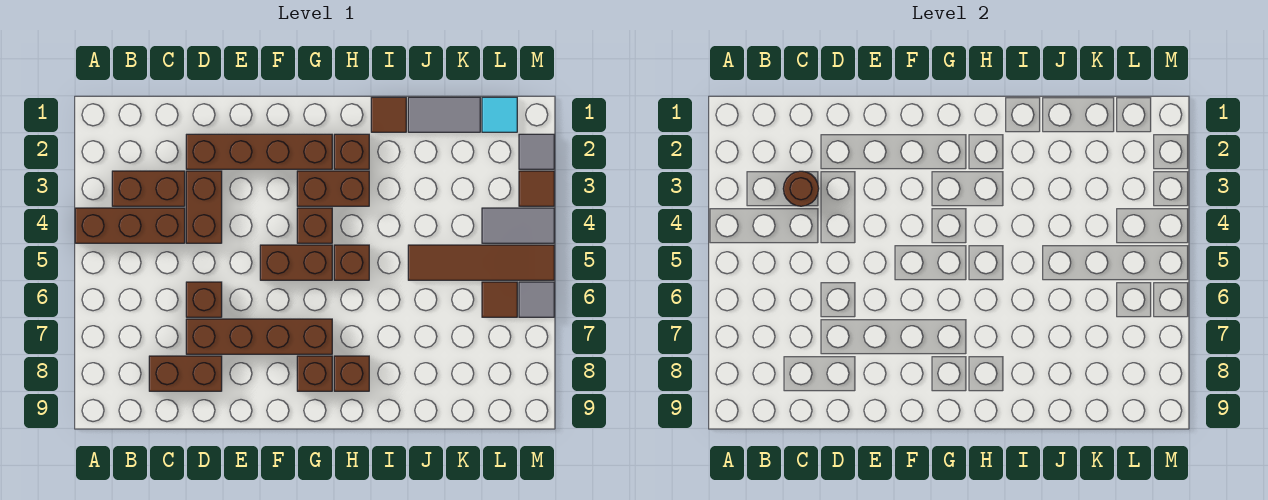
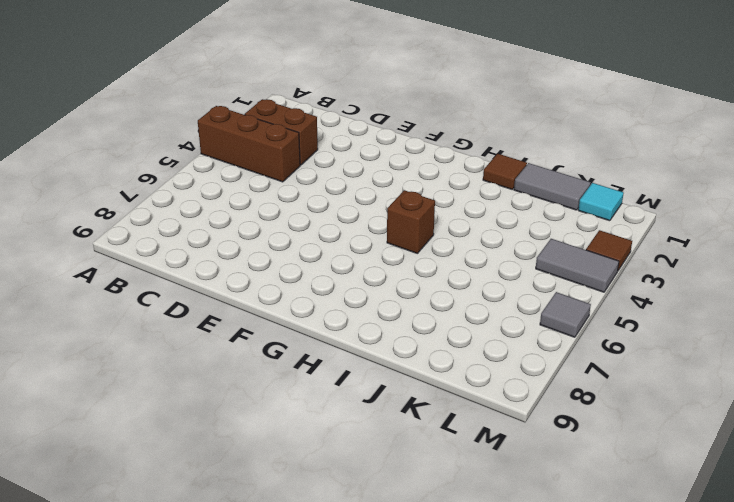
none -> brown 1x2 brick [149,356,222,391]
none -> brown 1x4 brick [186,134,332,169]
none -> brown 1x2 brick [186,171,222,243]

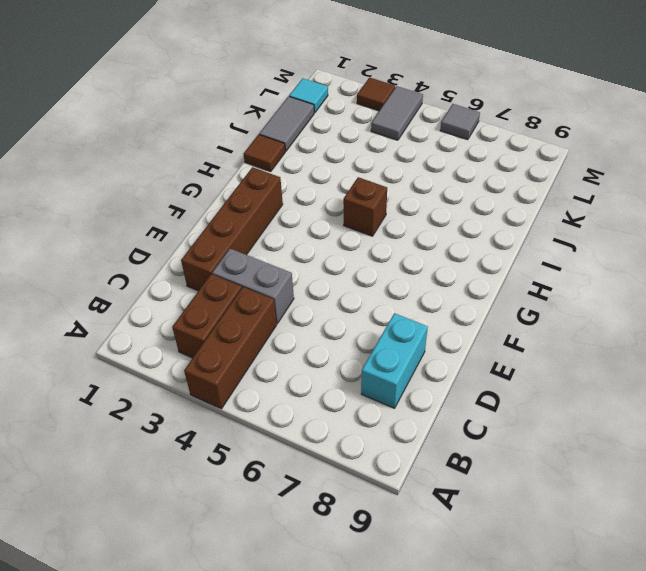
cyan 1x2 brick [361,313,428,408] -> brown 1x2 brick [149,356,222,391]
grey 1x2 brick [212,249,294,323] -> brown 1x2 brick [186,171,222,243]
none -> brown 1x1 brick [186,282,222,317]
none -> brown 1x4 brick [186,319,332,354]
none -> brown 1x2 brick [260,245,332,280]

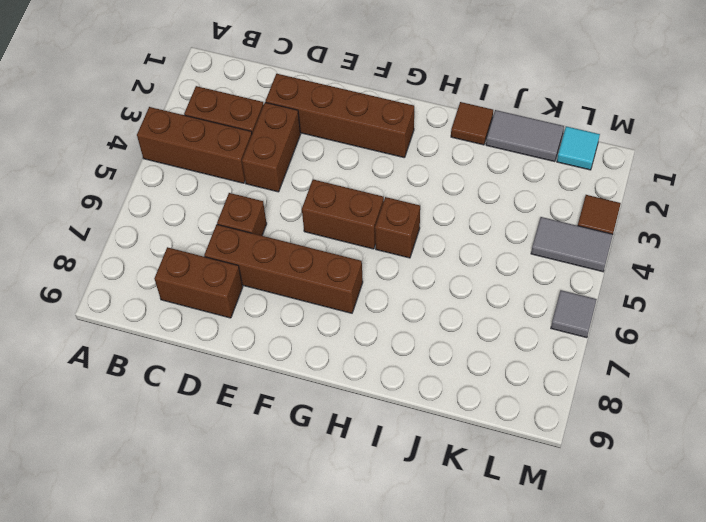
none -> brown 1x2 brick [297,171,369,206]
none -> brown 1x1 brick [297,208,332,243]
none -> brown 1x1 brick [297,356,332,391]

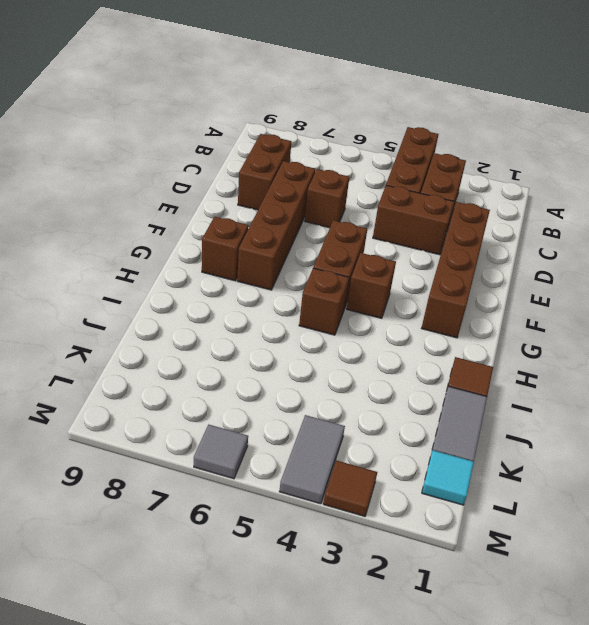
none -> brown 1x2 brick [297,171,369,206]
none -> brown 1x1 brick [334,134,369,169]
none -> brown 1x1 brick [334,356,369,391]

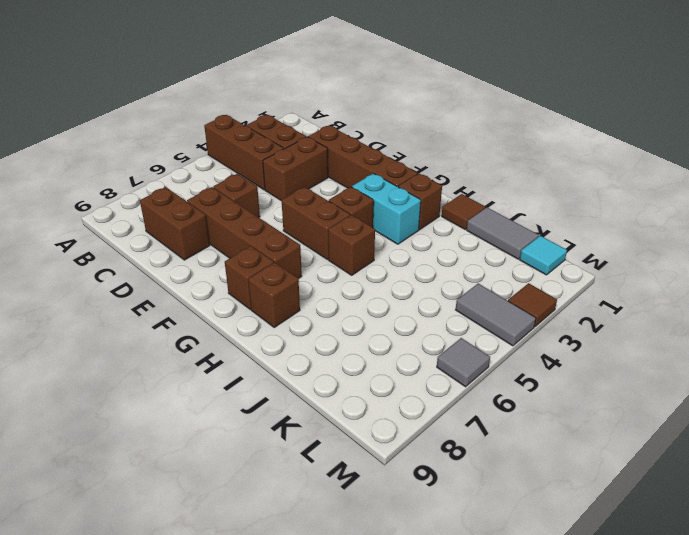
cyan 1x2 brick [352,173,421,244] -> brown 1x2 brick [297,171,369,206]
none -> brown 1x4 tile [408,245,554,280]
none -> brown 1x1 tile [482,282,517,317]
none -> grey 1x1 tile [519,134,554,169]

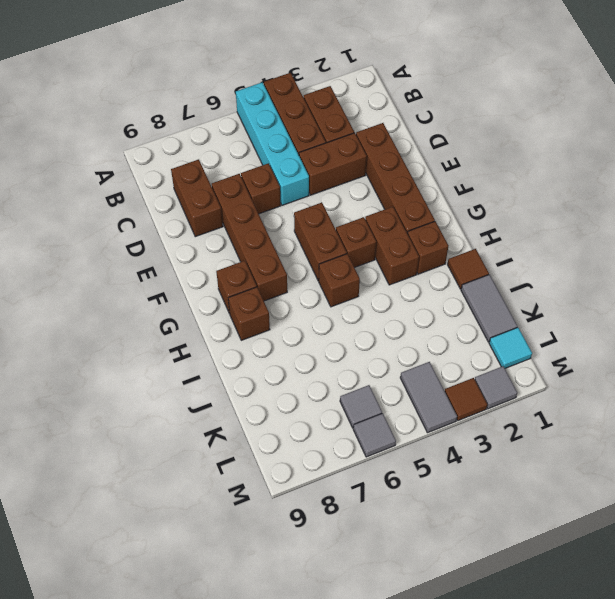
cyan 1x4 brick [236,82,309,205] -> none
grey 1x1 tile [340,385,382,428] -> brown 1x1 tile [482,282,517,317]
none -> brown 1x4 tile [408,245,554,280]
none -> brown 1x1 round brick [783,171,819,206]

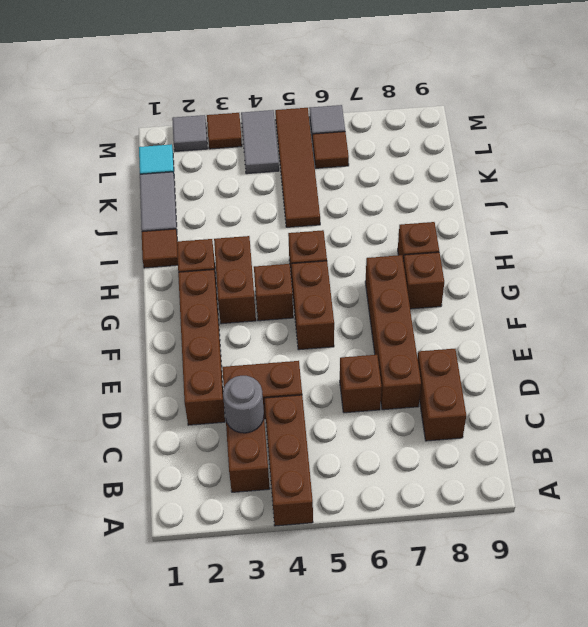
grey 1x1 round brick [223,376,264,433] -> brown 1x1 round brick [783,171,819,206]

